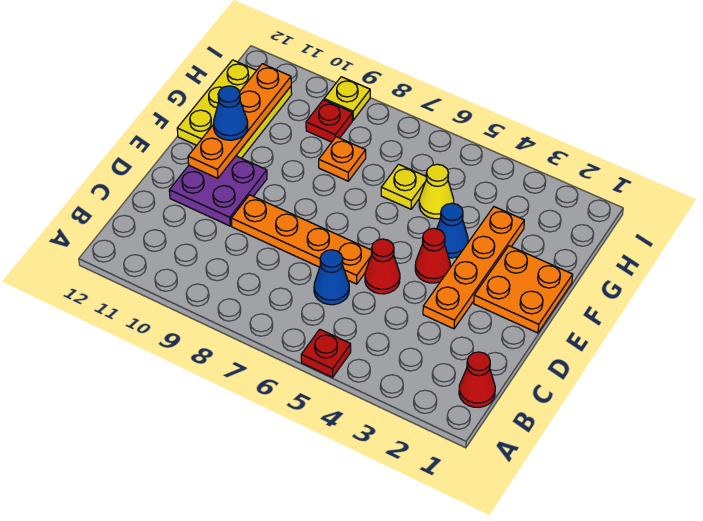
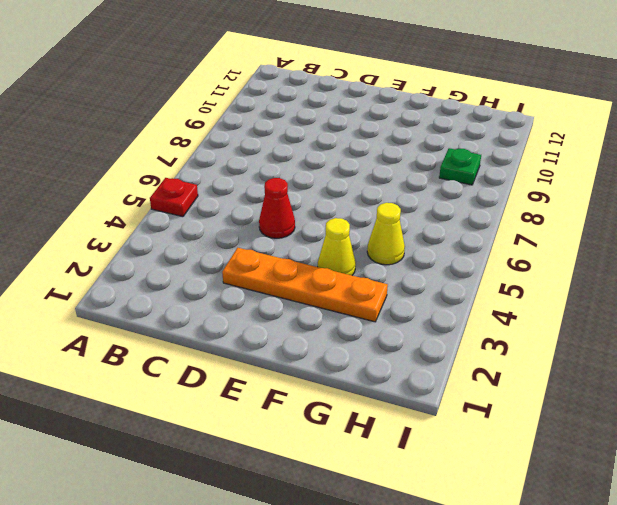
yellow 1x1 cone [318,218,356,275] -> blue 1x1 cone [437,203,468,258]
green 1x1 plate [439,148,481,185] -> red 1x1 plate [306,100,352,142]
none -> red 1x1 cone [459,352,495,407]
none -> blue 1x1 cone [314,250,349,305]
none -> orange 1x4 plate [231,195,372,284]

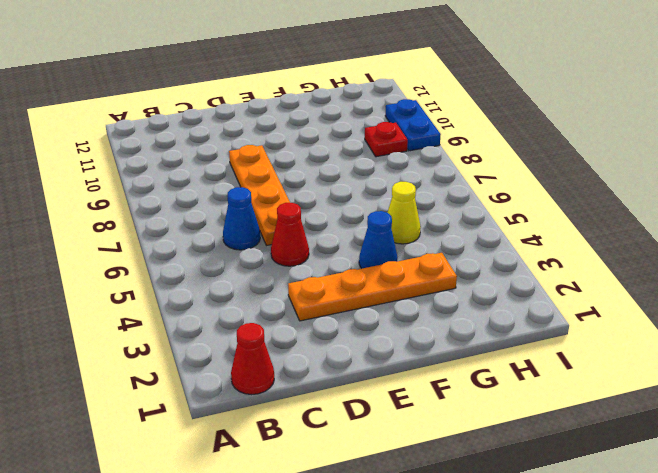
blue 1x2 plate [385,99,441,151] -> yellow 1x1 plate [324,77,370,120]
none -> red 1x1 plate [301,330,351,377]
none -> purple 2x2 plate [169,156,267,226]
none -> orange 2x2 plate [474,246,573,333]

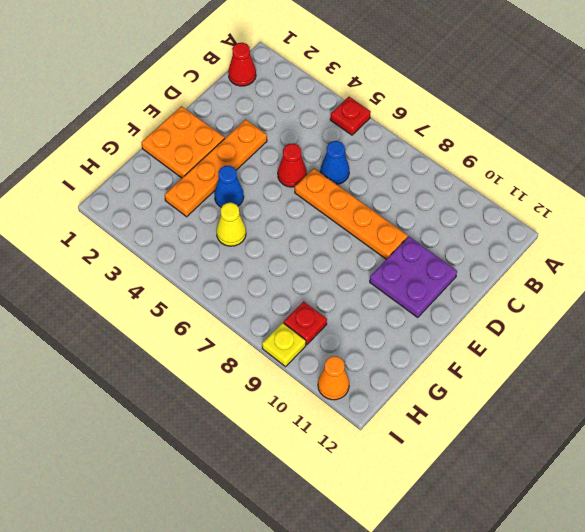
orange 1x1 cone [318,356,349,400] -> none
none -> red 1x1 cone [415,228,450,283]
none -> yellow 2x3 plate [177,60,292,158]
none -> yellow 1x1 plate [381,164,426,209]

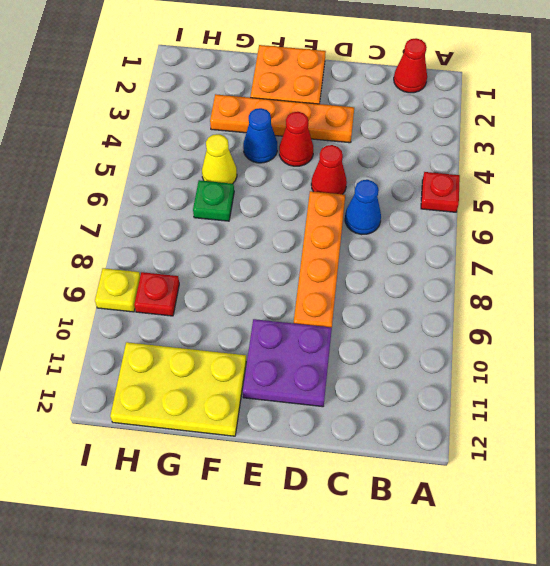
green 1x1 plate [193,180,234,221] -> yellow 1x1 plate [381,164,426,209]
none -> orange 1x1 plate [319,137,366,181]
none -> orange 1x4 plate [188,64,291,178]
none -> blue 1x1 cone [213,86,248,140]

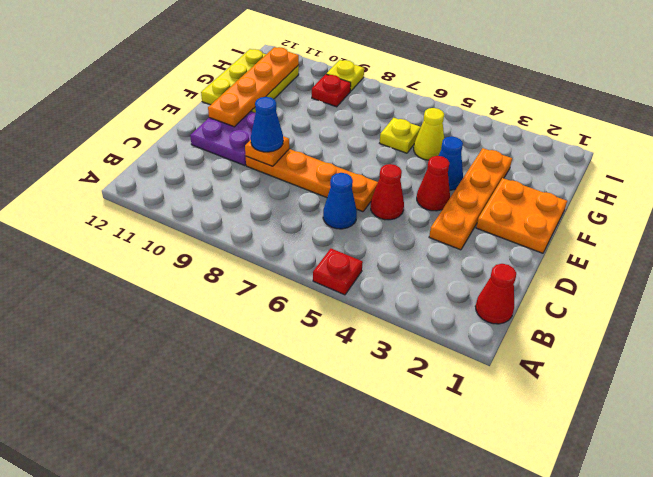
orange 1x1 plate [245,136,289,166] -> orange 1x1 plate moved to [319,137,366,181]
blue 1x1 cone [251,97,283,152] -> blue 1x1 cone moved to [213,86,248,140]

